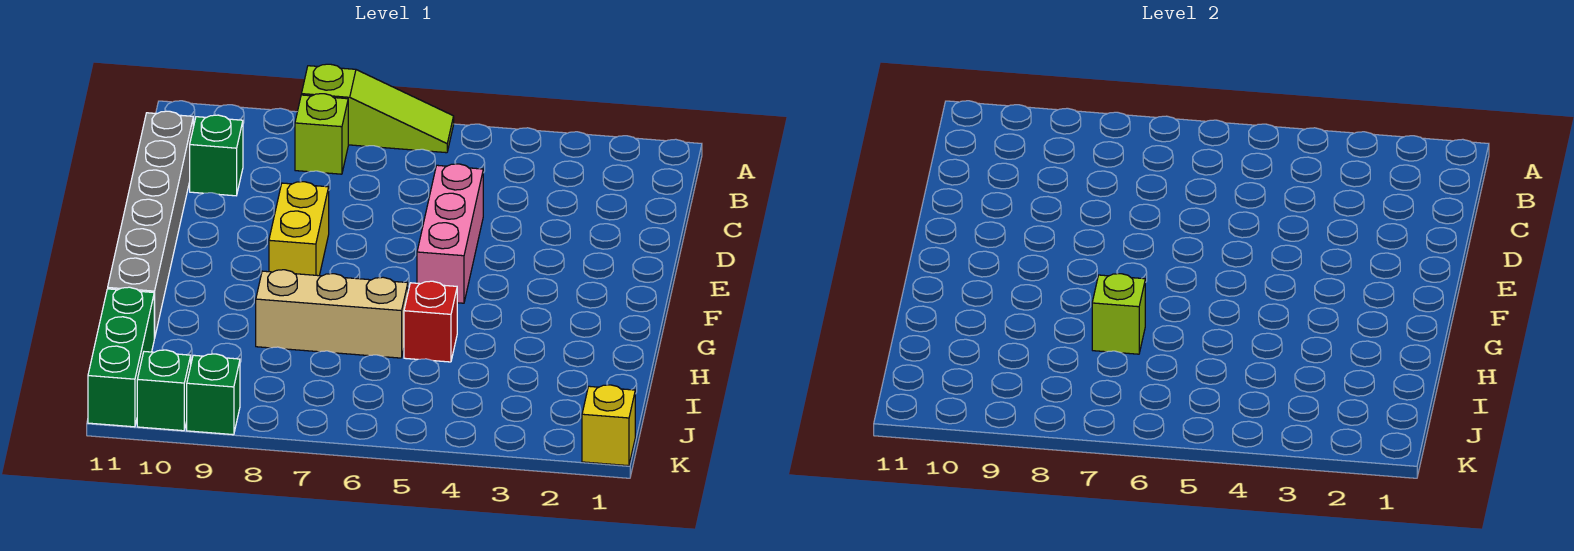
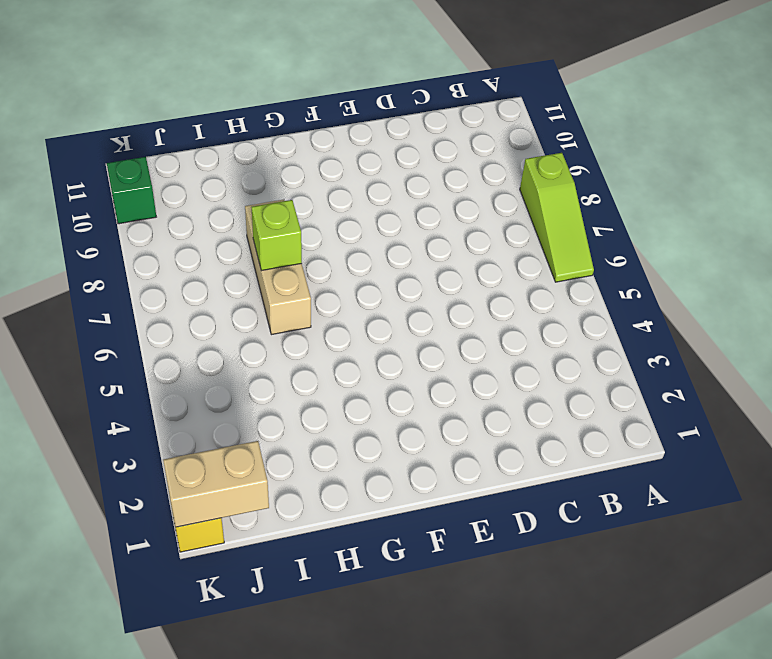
tan 1x2 brick [163,441,269,527] -> none
none -> lime 1x1 brick [295,94,348,174]
none -> green 1x1 brick [190,115,243,196]
none -> grey 1x6 brick [108,111,193,338]

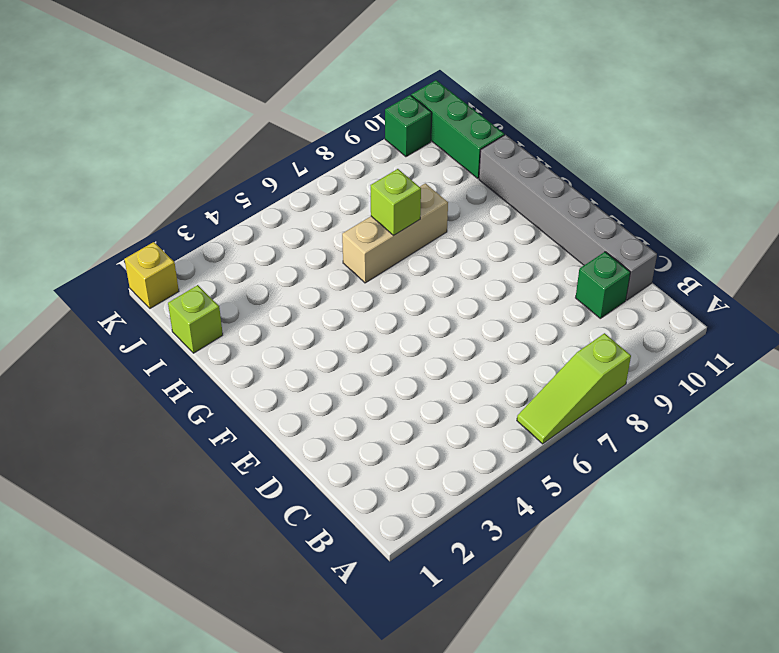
lime 1x1 brick [168,285,223,353] -> lime 1x1 brick moved to [295,94,348,174]
none -> pink 1x3 brick [417,164,483,303]
none -> yellow 1x2 brick [269,182,329,276]
none -> red 1x1 brick [404,281,457,362]

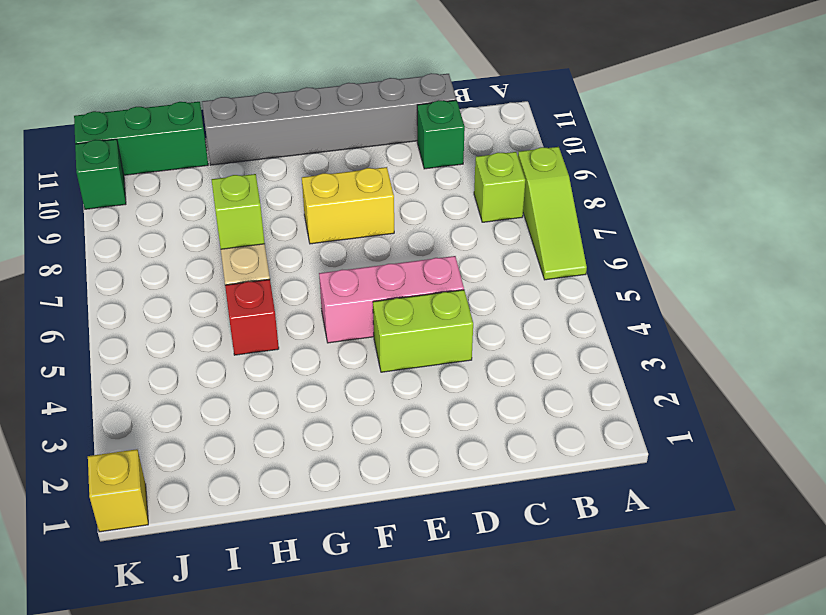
lime 1x2 brick [373,290,473,372] -> none
none -> green 1x1 brick [187,354,240,435]

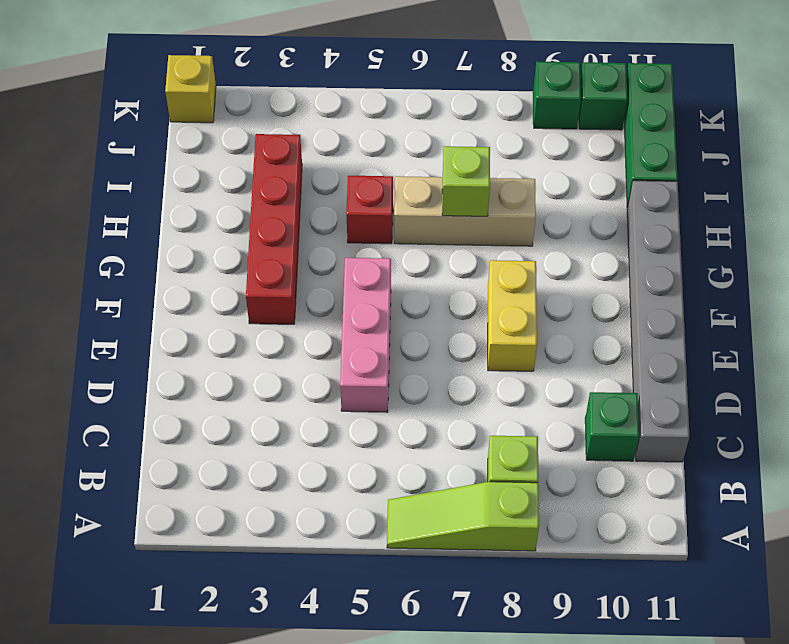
red 1x4 brick [246,134,302,324] -> none

